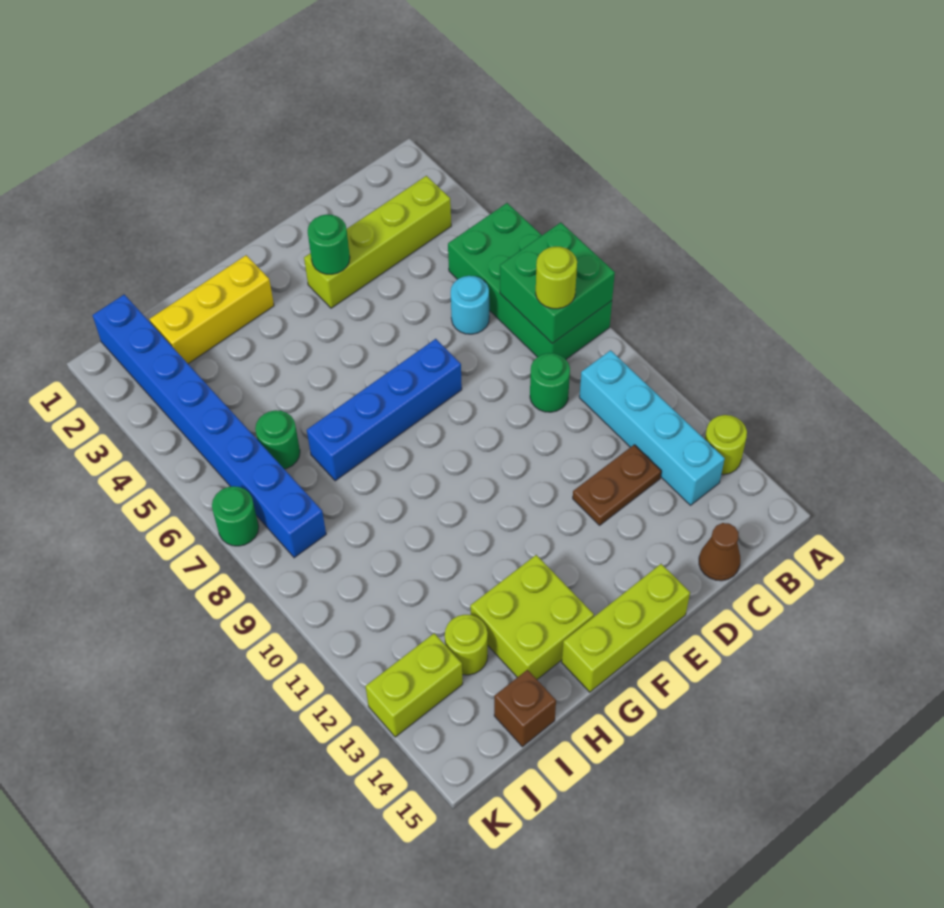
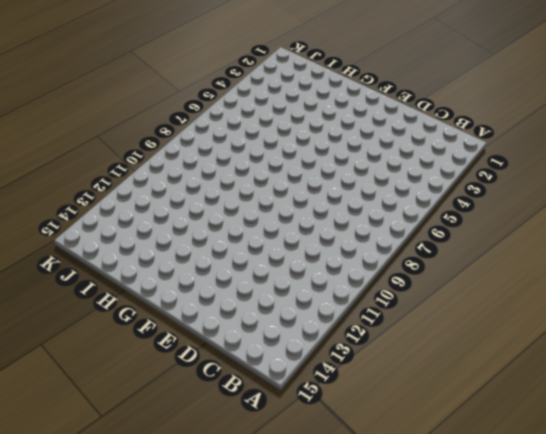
none -> green 2x4 brick [448,203,612,359]
none -> lime 1x1 round brick [705,415,747,475]
none -> lime 1x4 brick [304,176,451,308]

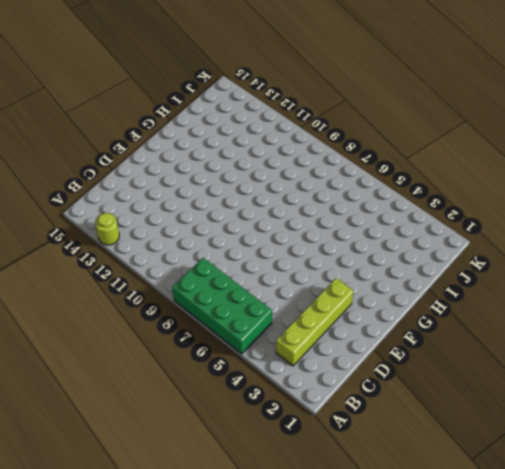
none -> cyan 1x4 brick [579,350,725,505]
none -> cyan 1x1 round brick [451,276,489,334]
none -> green 1x1 round brick [530,353,570,412]

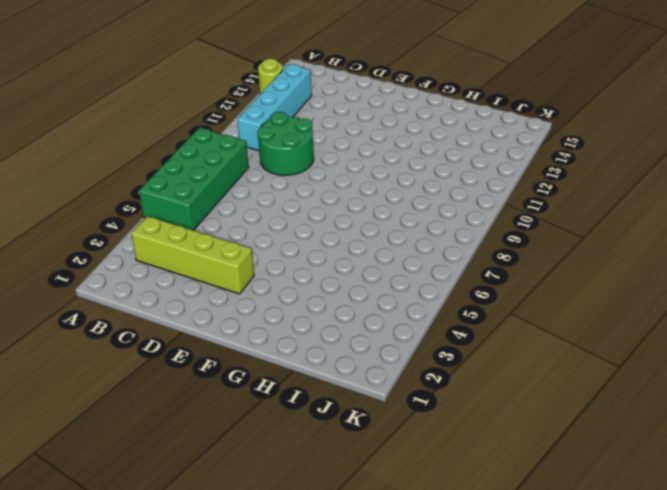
green 2x2 round brick [257,112,314,175] -> green 1x1 round brick [530,353,570,412]
none -> cyan 1x1 round brick [451,276,489,334]
none -> brown 1x2 plate [573,445,661,525]
none -> brown 1x1 cone [699,523,740,581]

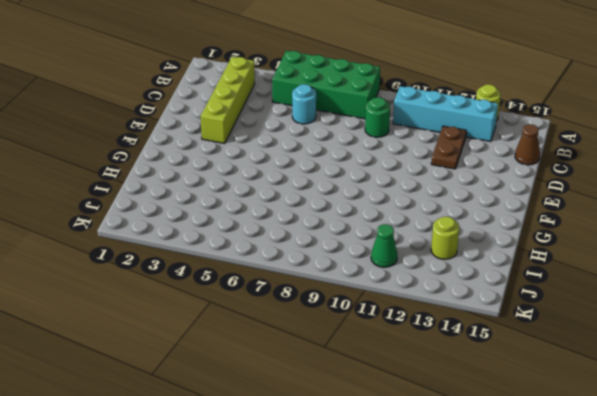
green 1x1 cone [371,224,397,267] -> none
none -> blue 1x4 brick [307,339,462,481]
none -> lime 1x3 brick [562,564,690,692]
none -> yellow 1x3 brick [150,255,274,364]

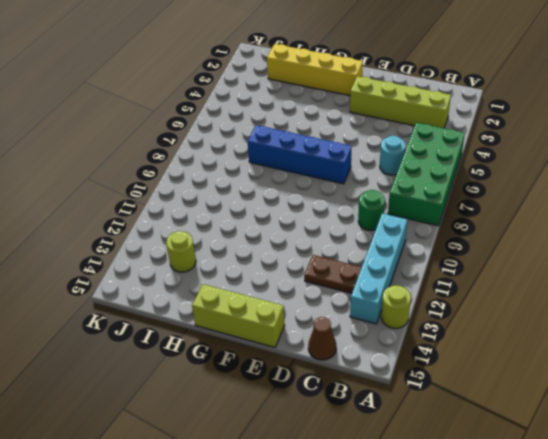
yellow 1x4 brick [267,44,363,95] -> yellow 1x3 brick [150,255,274,364]
none -> lime 2x2 brick [470,555,594,679]
none -> green 1x1 round brick [255,410,300,469]
none -> brown 1x1 brick [494,669,556,747]

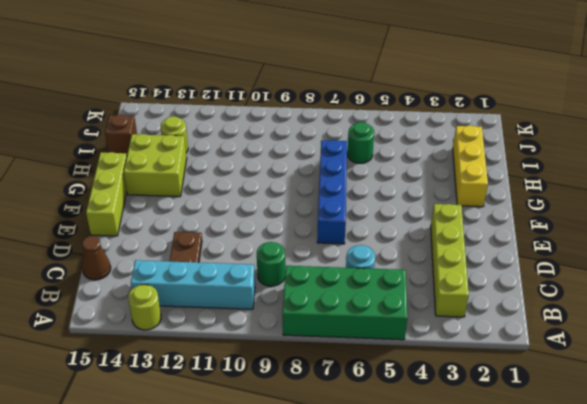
none -> blue 1x8 brick [93,294,326,558]
none -> lime 1x2 brick [365,633,463,737]
none -> green 1x1 round brick [212,486,259,546]

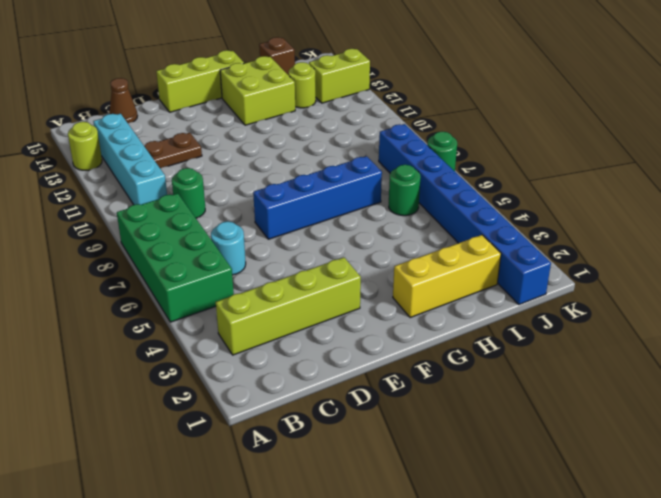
none -> green 2x2 brick [500,223,615,344]
none -> green 1x1 round brick [308,215,350,274]
none -> lime 1x1 round brick [536,247,577,309]

